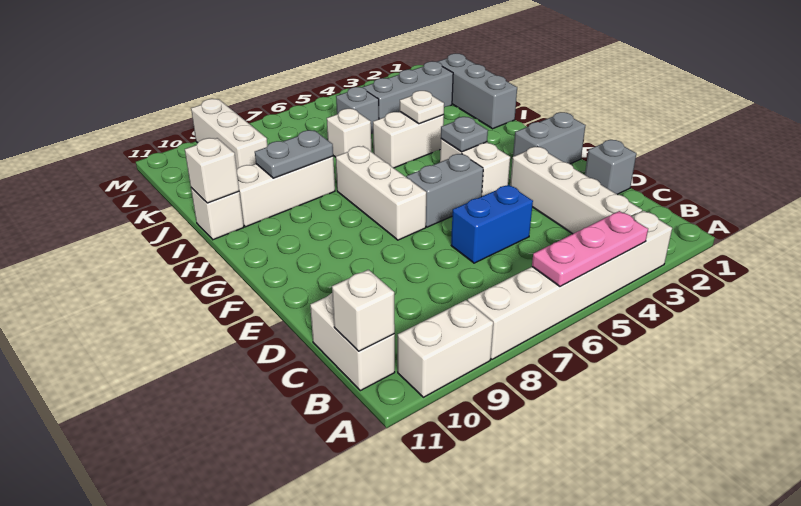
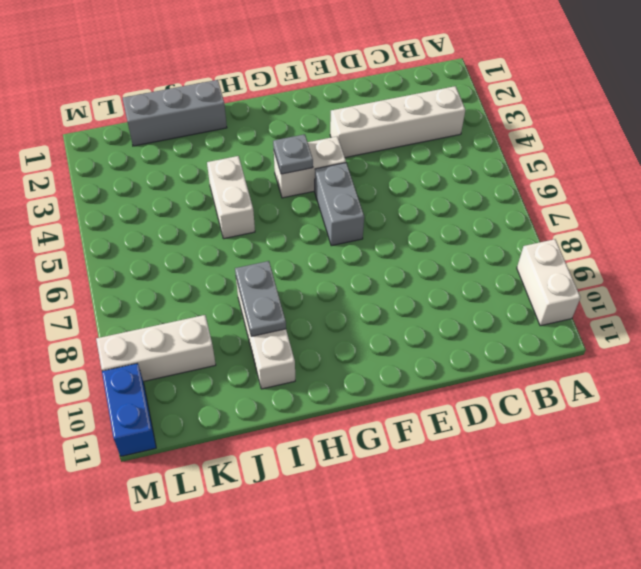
blue 1x2 brick [102,363,156,456] -> blue 1x2 brick moved to [451,185,533,263]
none -> white 1x6 brick [468,211,672,359]
none -> white 1x2 brick [310,293,395,391]
none -> grey 1x1 brick [585,140,636,194]

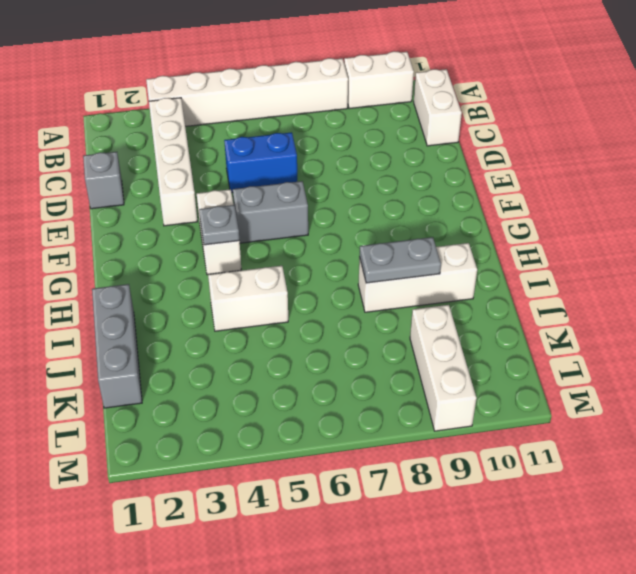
none -> grey 1x2 brick [513,112,586,164]
none -> white 1x3 brick [336,146,426,240]
none -> white 1x1 brick [191,188,244,240]

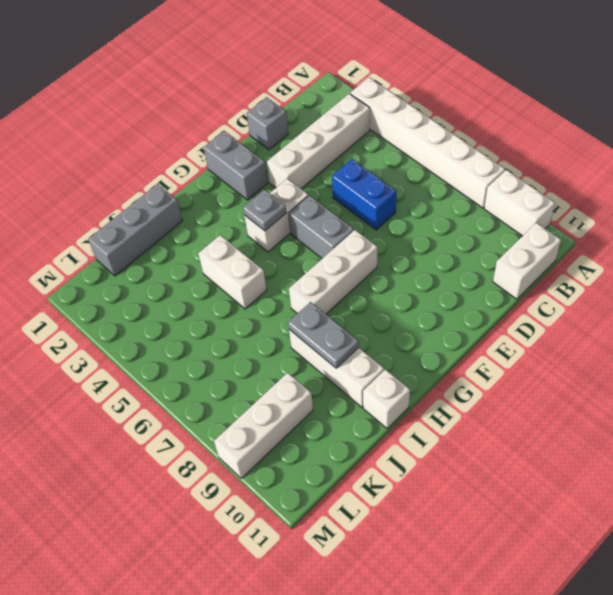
none -> white 1x1 brick [327,109,371,157]
none -> grey 1x3 brick [362,61,453,119]
none -> grey 1x1 brick [336,87,379,134]

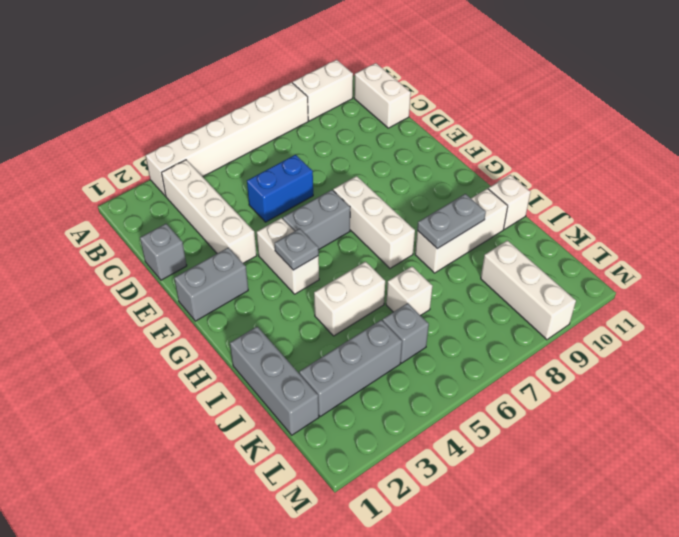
none -> pink 1x3 plate [532,211,648,287]
none -> white 1x1 brick [332,270,395,351]
none -> white 1x1 plate [400,91,444,124]

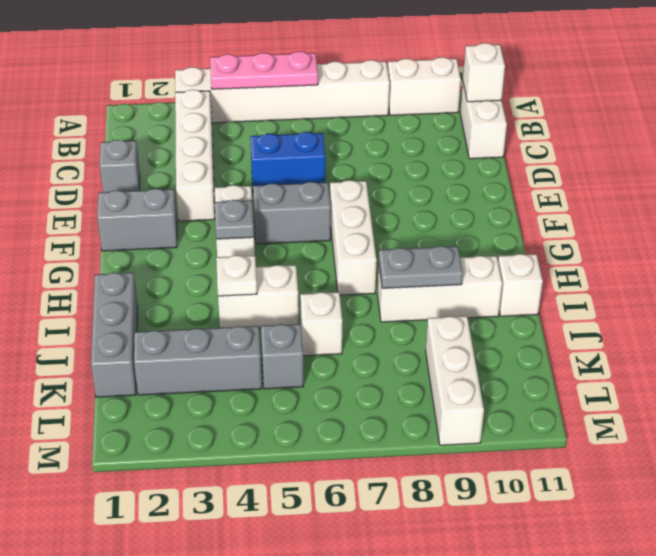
none -> white 1x1 brick [185,138,239,203]

